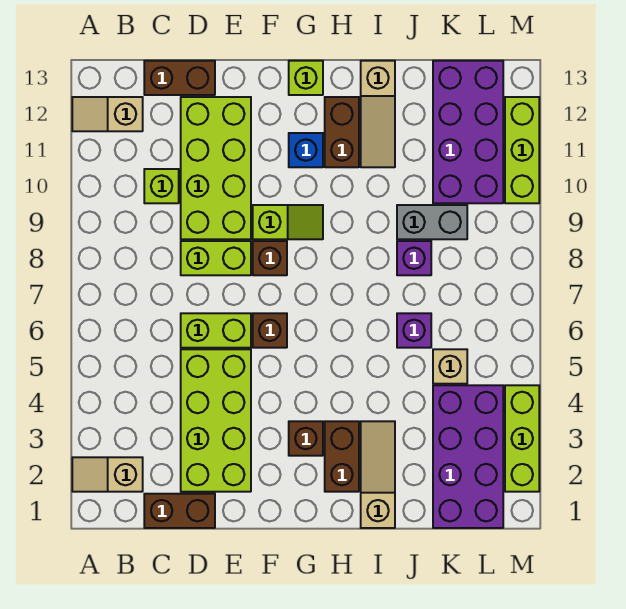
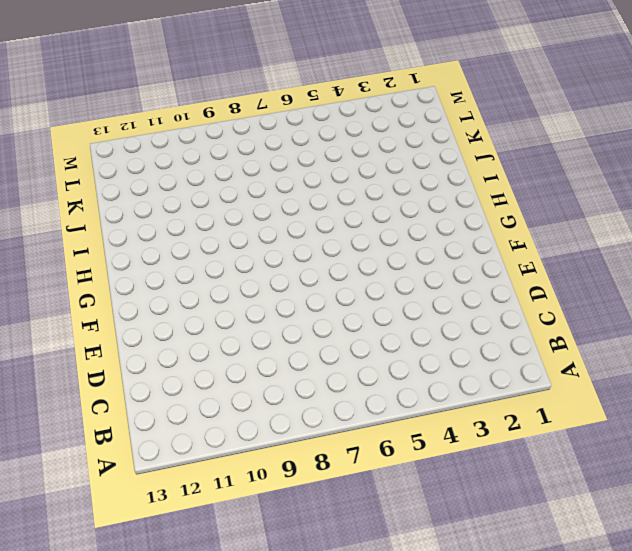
none -> tan 1x2 slope [72,457,143,492]
none -> tan 1x2 slope [72,97,143,131]
none -> brown 1x2 brick [144,494,215,528]

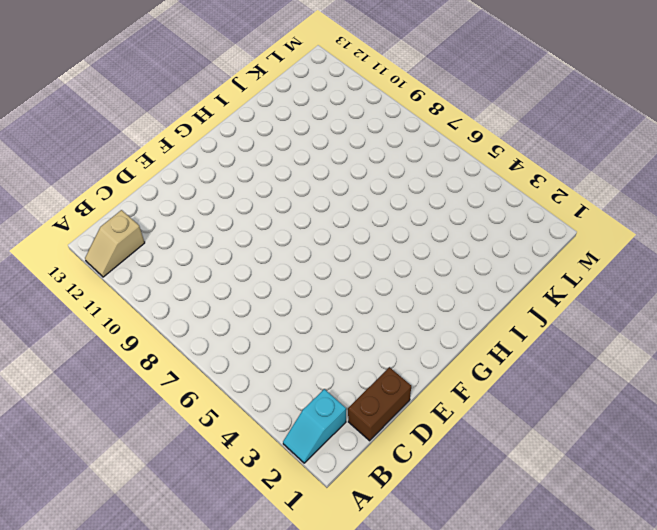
cyan 1x2 slope [283,389,346,463] -> tan 1x2 slope [72,457,143,492]
none -> lime 1x1 brick [144,169,179,203]
none -> brown 1x2 brick [144,61,215,95]
none -> lime 2x4 brick [181,349,251,492]

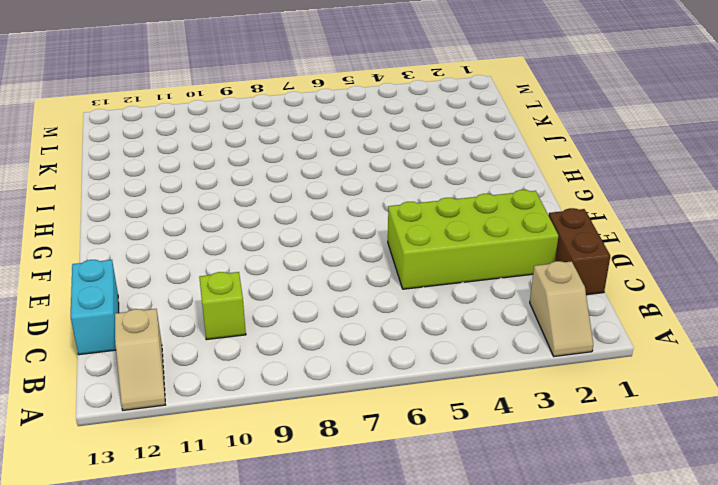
cyan 1x2 brick [71,260,119,355] -> brown 1x2 brick [144,61,215,95]
none -> lime 1x2 brick [181,313,251,348]
none -> lime 1x2 brick [181,241,251,275]
none -> lime 2x4 brick [181,97,251,239]

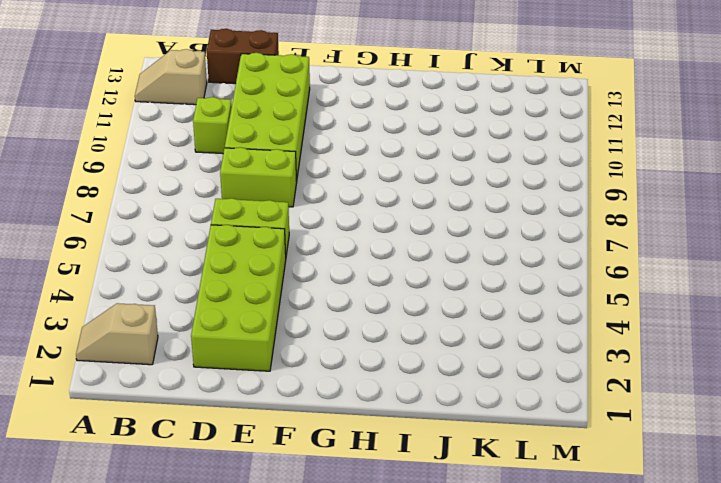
none -> brown 1x2 brick [144,494,215,528]
none -> brown 1x1 brick [253,313,287,348]
none -> brown 1x1 brick [253,241,287,275]

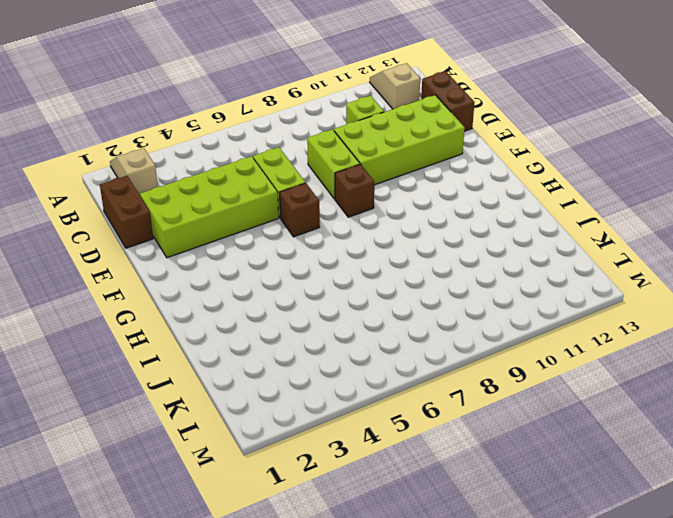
none -> lime 1x2 slope [253,205,323,239]
none -> brown 1x1 brick [289,421,323,456]
none -> blue 1x1 brick [289,133,323,167]

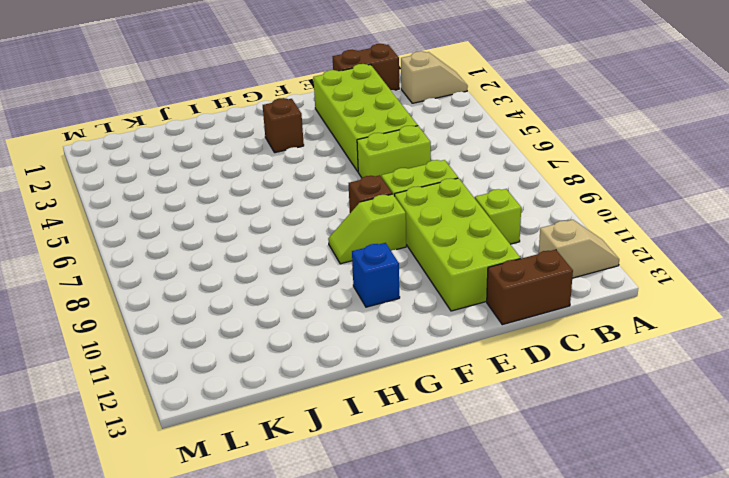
none -> brown 1x1 brick [253,313,287,348]
none -> lime 1x1 brick [289,61,323,95]
none -> brown 1x2 brick [325,421,359,492]

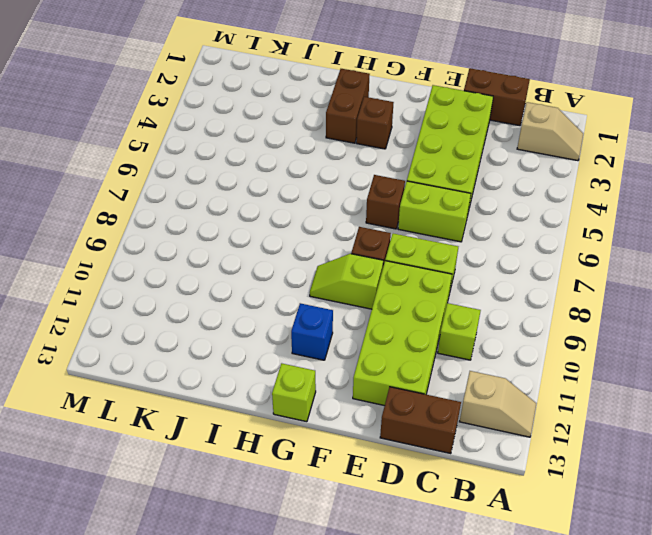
none -> brown 1x2 brick [325,97,359,167]
none -> tan 1x3 slope [361,421,395,528]
none -> tan 1x3 slope [361,61,395,167]

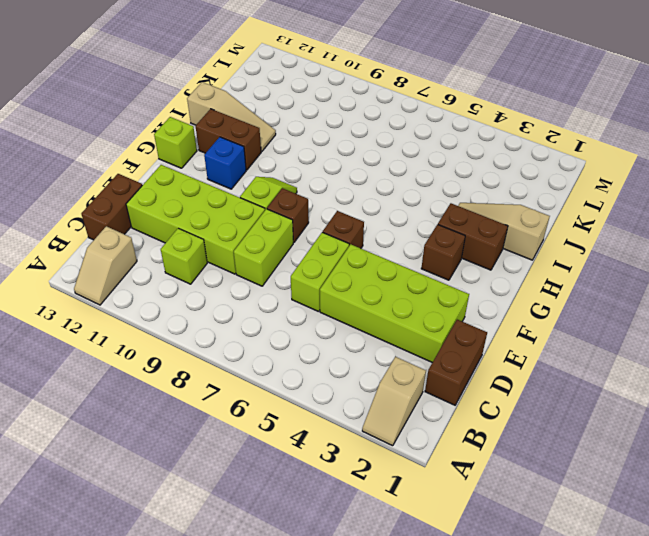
none -> purple 1x1 brick [397,313,431,348]
none -> purple 1x1 brick [397,241,431,275]
none -> grey 1x2 brick [397,205,467,239]

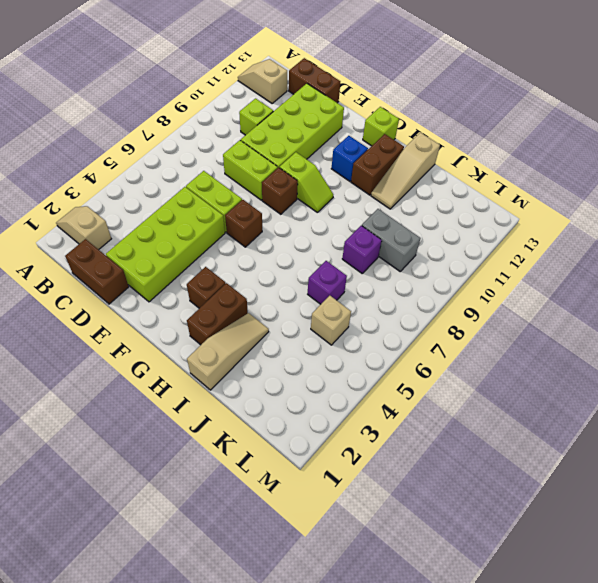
none -> purple 2x4 brick [433,385,503,528]
none -> purple 2x4 brick [433,61,503,203]
none -> lime 1x3 brick [505,385,539,492]

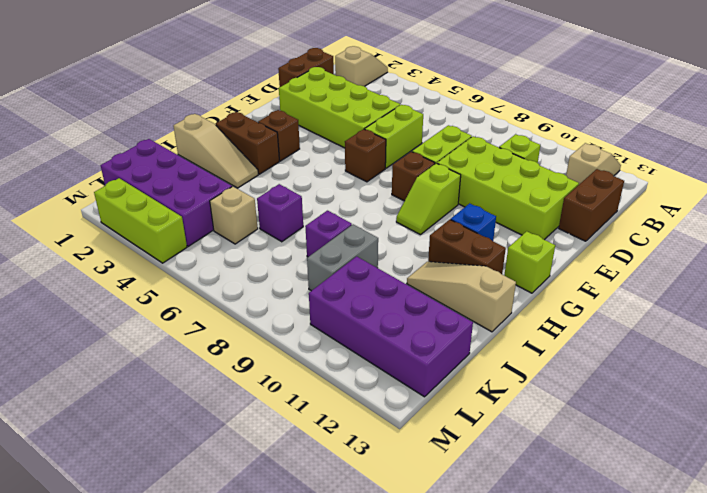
none -> lime 1x3 brick [505,97,539,203]

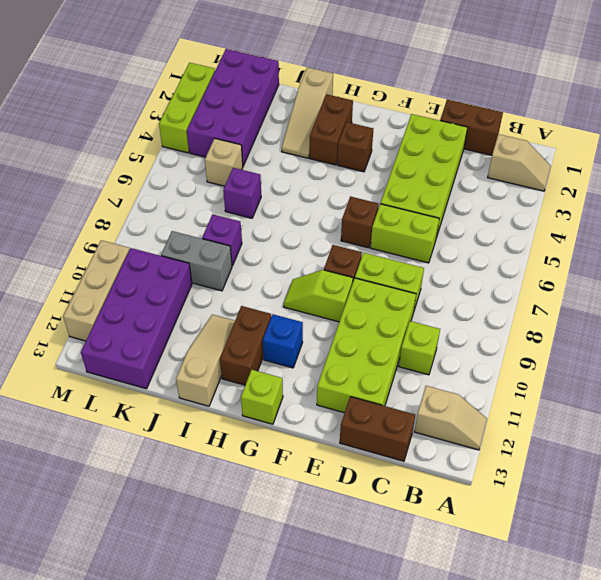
tan 1x3 brick [63,240,130,341] -> lime 1x3 brick [505,97,539,203]

